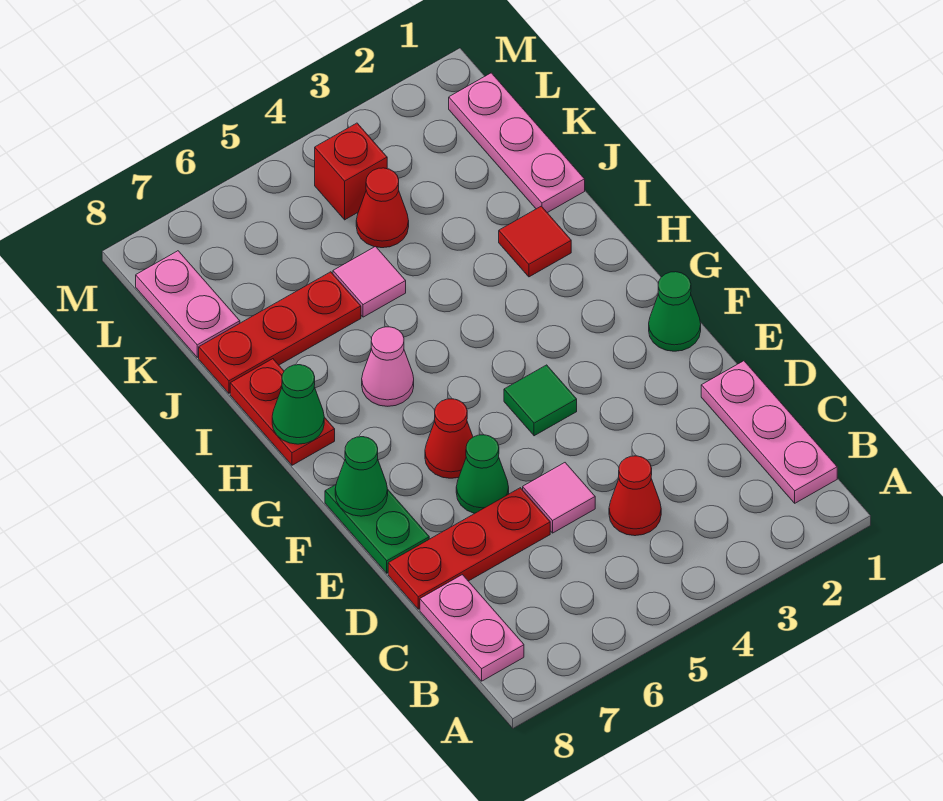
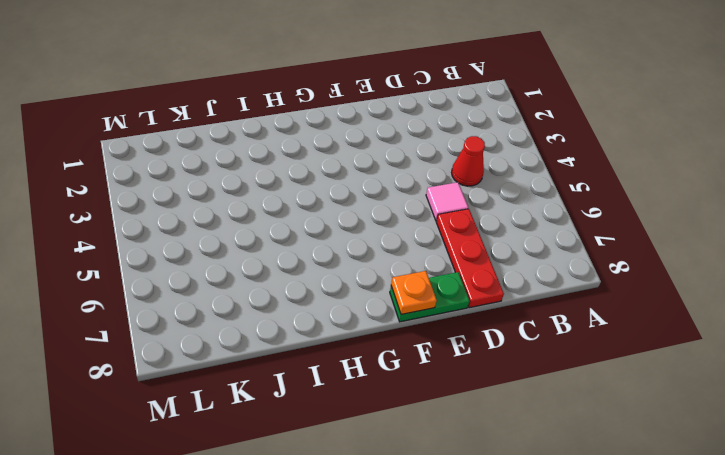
orange 1x1 plate [391,271,437,314] -> green 1x1 cone [335,437,388,516]
none -> pink 1x3 plate [701,361,837,503]
none -> pink 1x2 plate [420,575,524,681]
none -> green 1x1 cone [456,435,509,513]

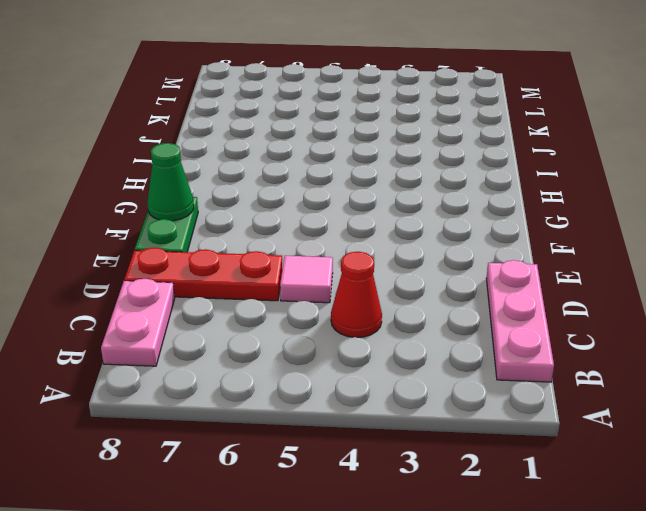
none -> green 1x1 cone [456,435,509,513]
none -> green 1x1 cone [649,272,701,351]
none -> green 1x1 tile [504,365,577,436]

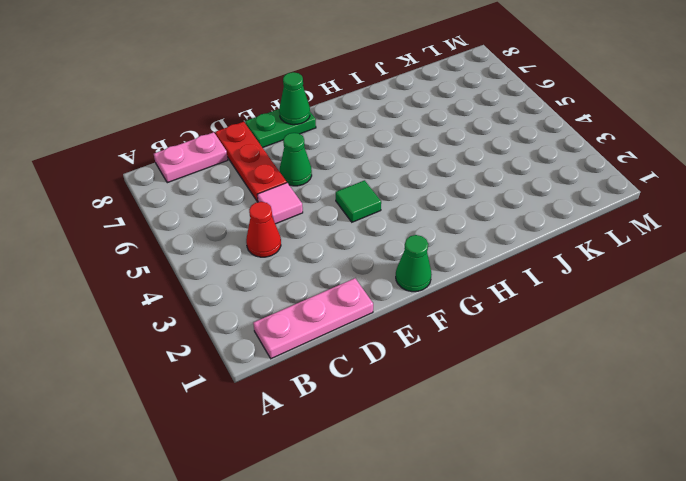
none -> red 1x1 cone [425,399,473,478]
none -> pink 1x1 cone [362,327,414,406]
none -> red 1x2 plate [230,359,335,465]

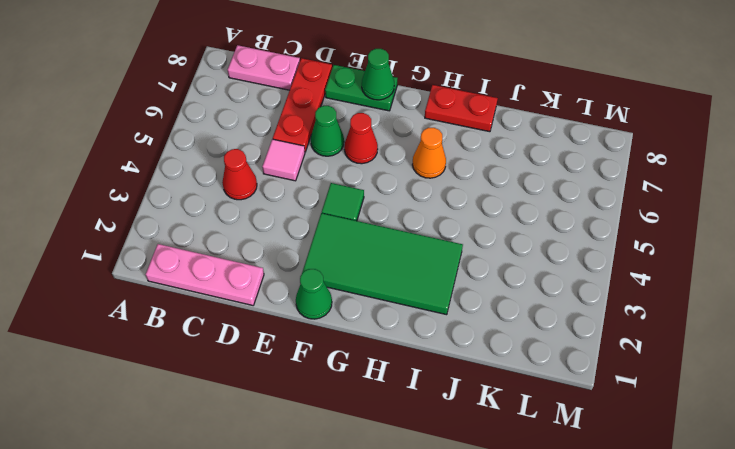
green 2x4 tile [302,213,463,315] -> red 1x1 tile [499,206,571,277]
orange 1x1 cone [412,128,446,178] -> pink 1x1 cone [362,327,414,406]
none -> pink 1x3 plate [449,73,585,213]
none -> pink 1x1 tile [333,247,406,317]
none -> red 1x3 plate [199,272,361,393]

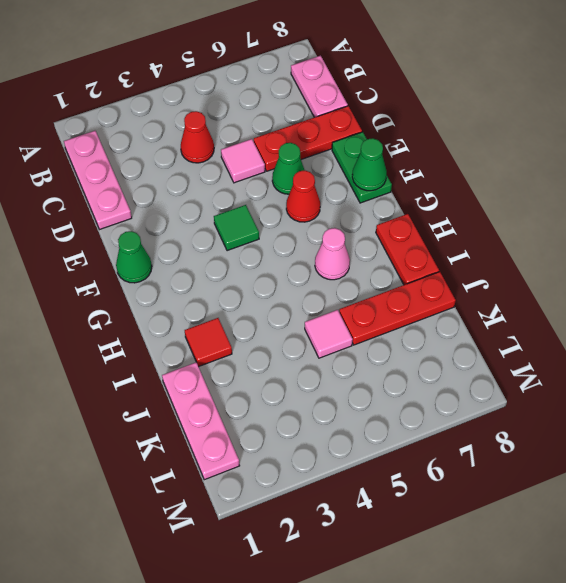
none -> red 1x1 cone [356,168,409,248]
none -> pink 1x2 plate [136,251,240,357]
none -> red 1x1 brick [315,123,387,220]

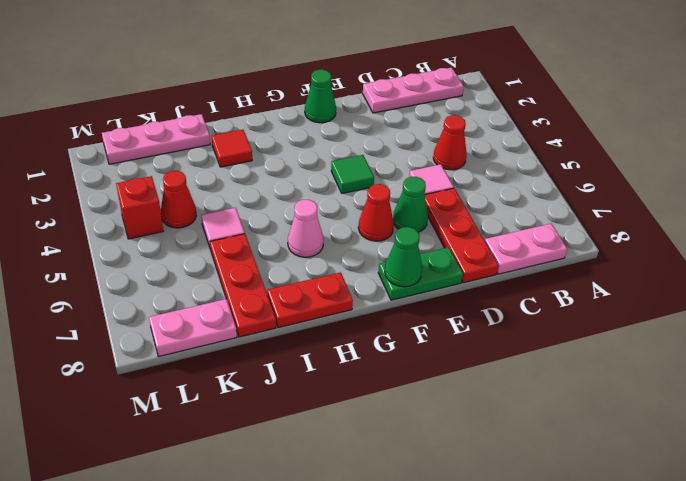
none -> green 1x1 cone [272,365,324,444]

